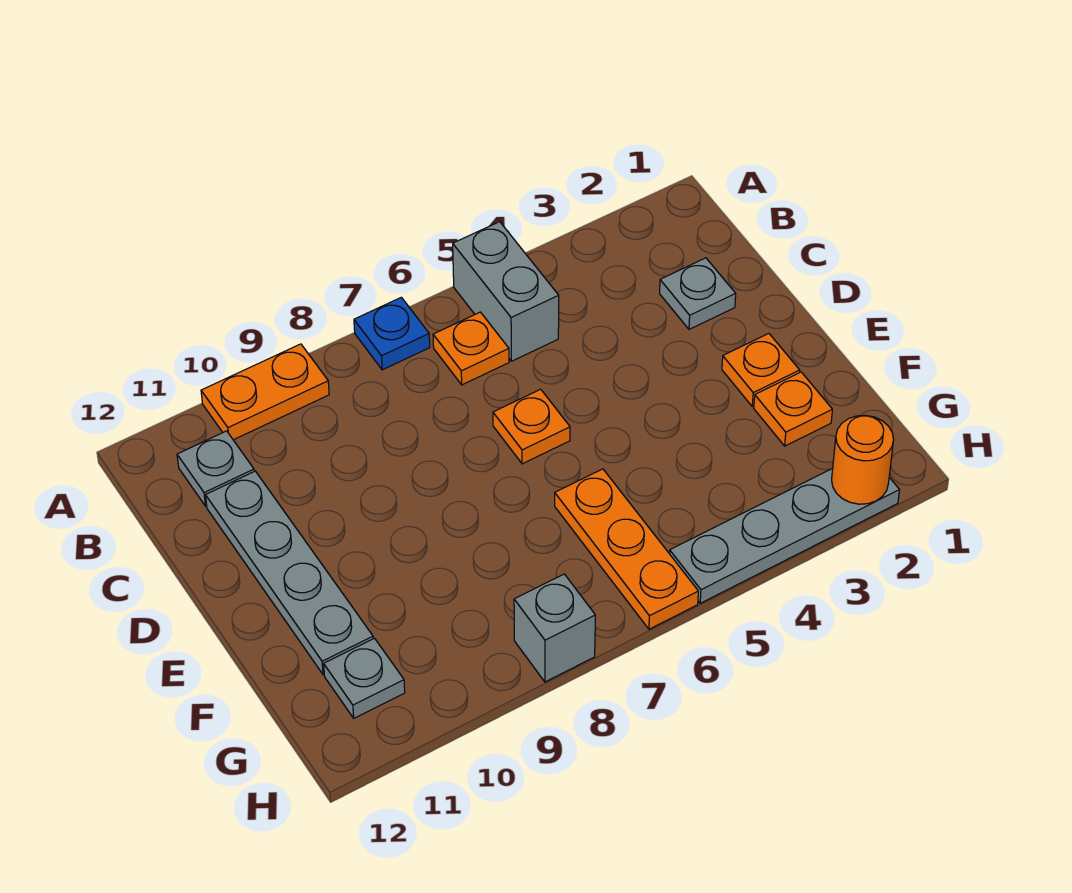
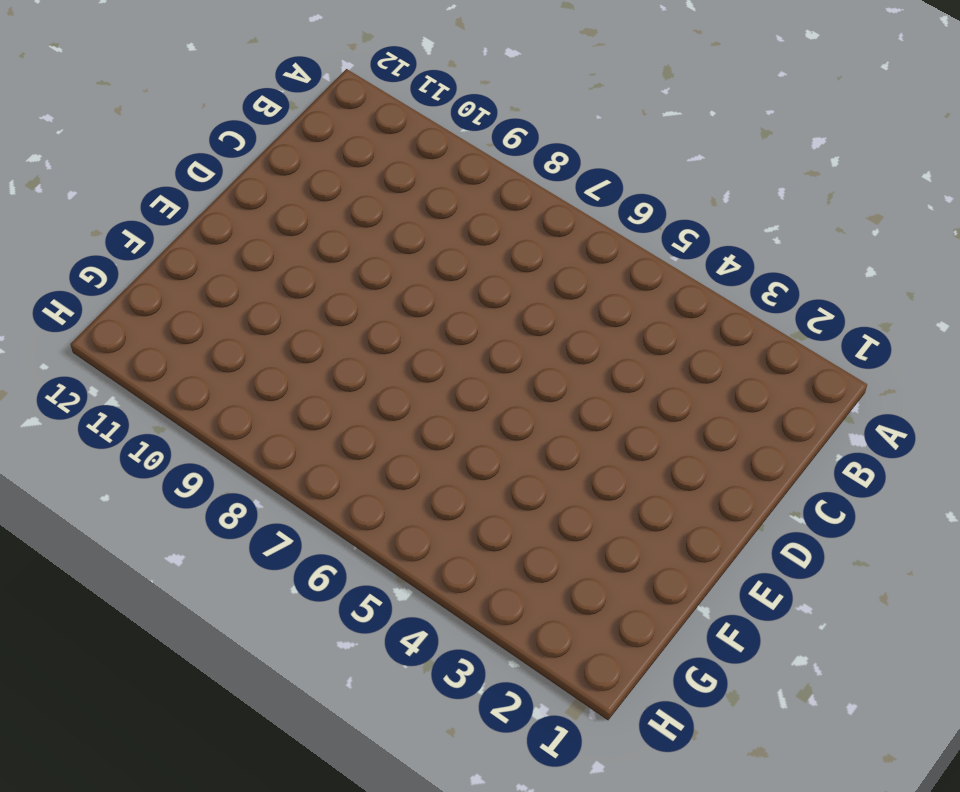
none -> grey 1x2 brick [453,222,559,361]
none -> blue 1x1 plate [354,297,430,370]
none -> orange 1x2 plate [201,344,329,440]

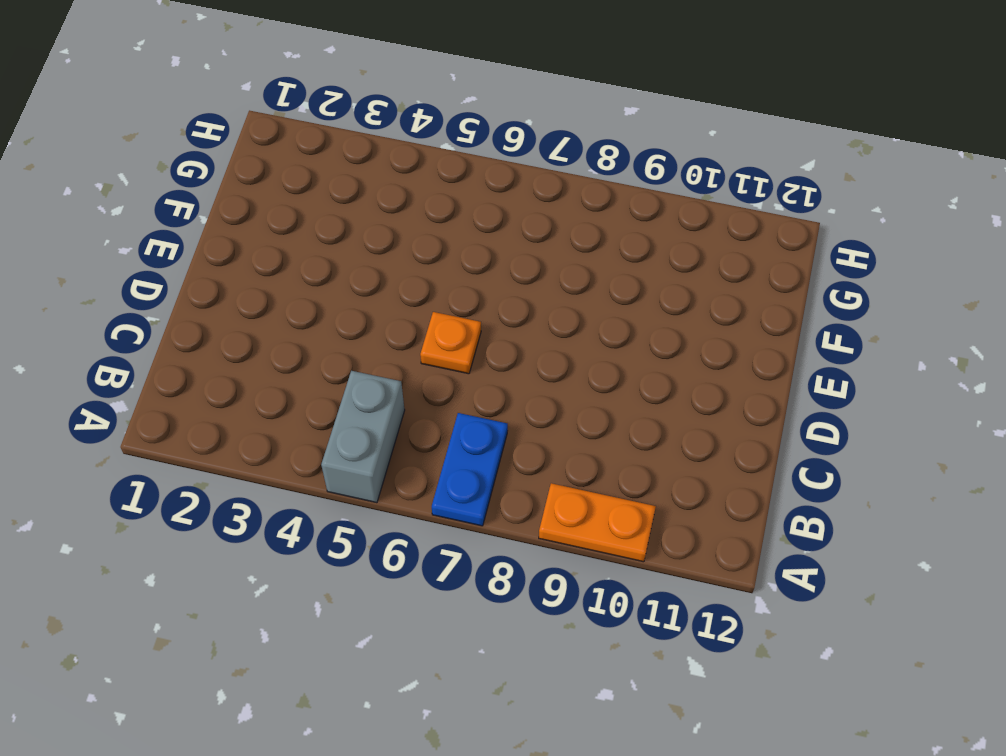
blue 1x2 plate [432,413,508,526] -> blue 1x1 plate [354,297,430,370]
none -> orange 1x1 plate [433,312,509,385]
none -> grey 1x1 plate [177,431,254,506]
none -> grey 1x1 plate [660,258,736,329]

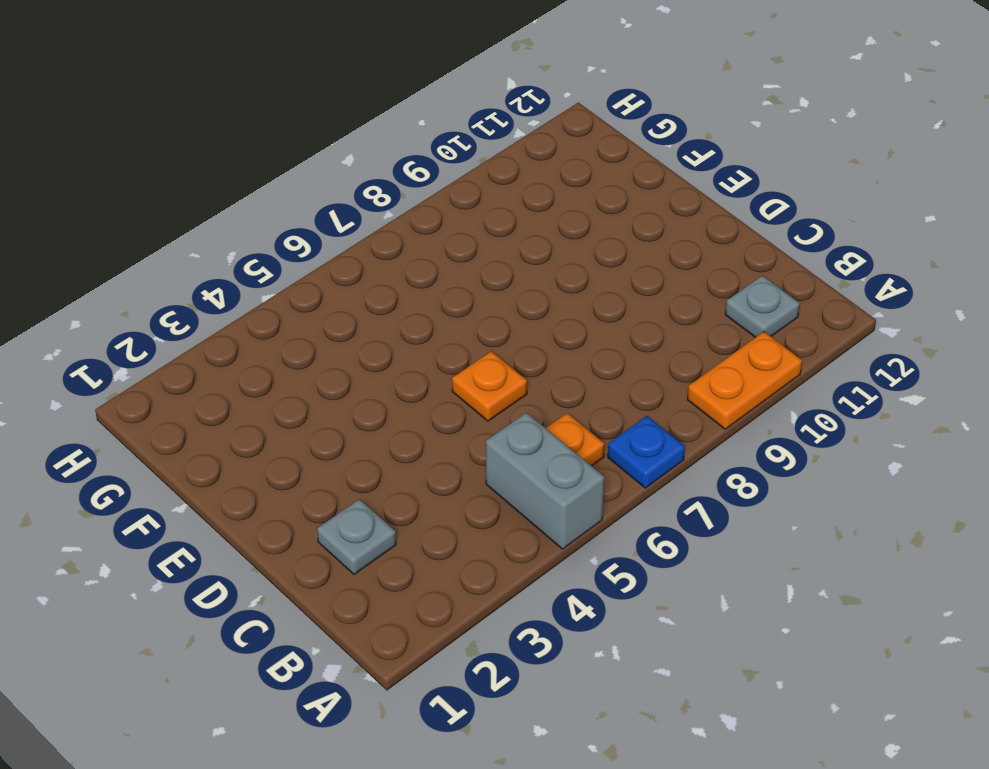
none -> grey 1x4 plate [206,471,373,675]
none -> orange 1x1 plate [722,334,800,407]
none -> orange 1x1 plate [754,372,832,446]

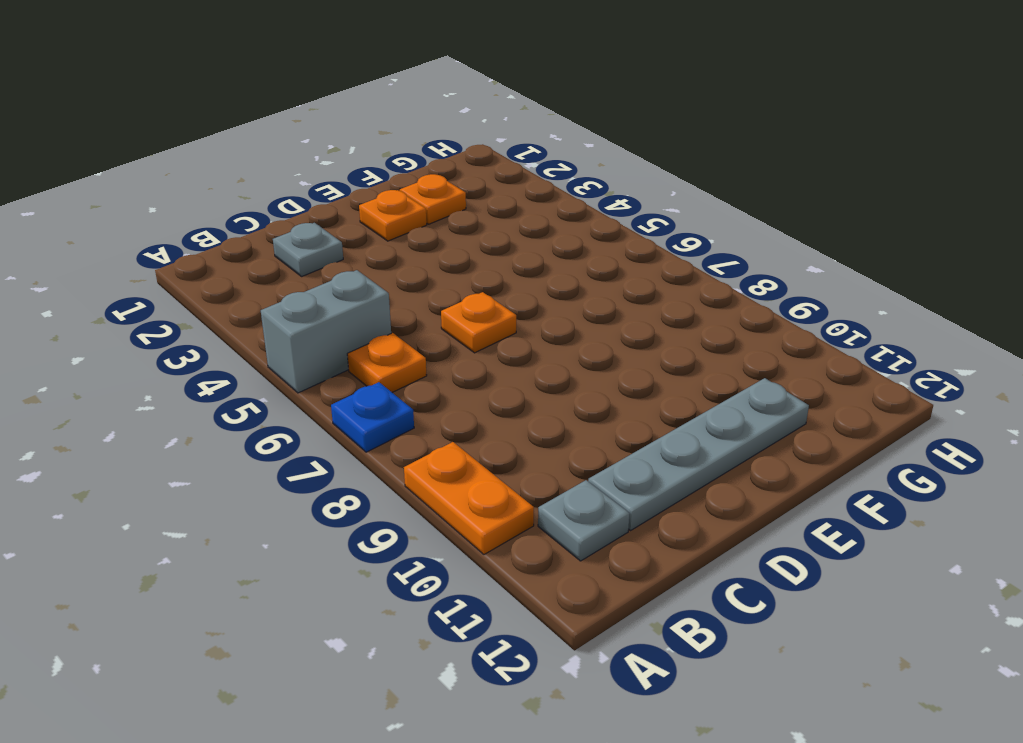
none -> orange 1x3 plate [555,469,698,629]
none -> grey 1x1 plate [324,638,405,718]
none -> grey 1x4 plate [669,468,899,603]

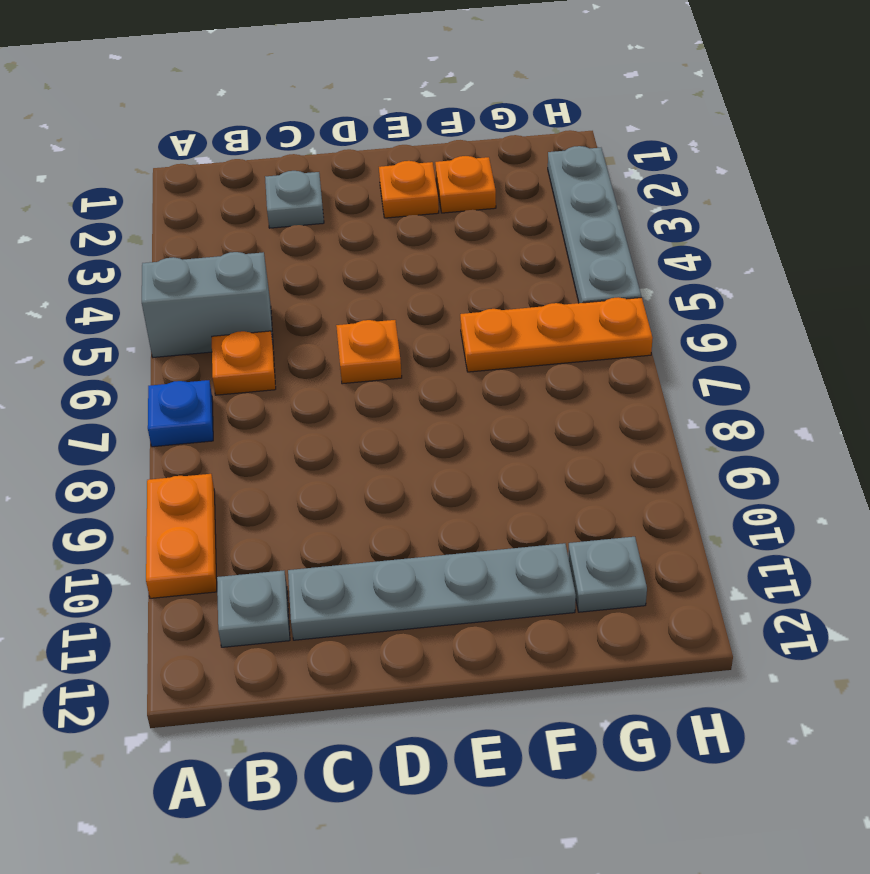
none -> grey 1x1 brick [514,574,595,682]
none -> orange 1x1 round brick [832,415,894,504]

